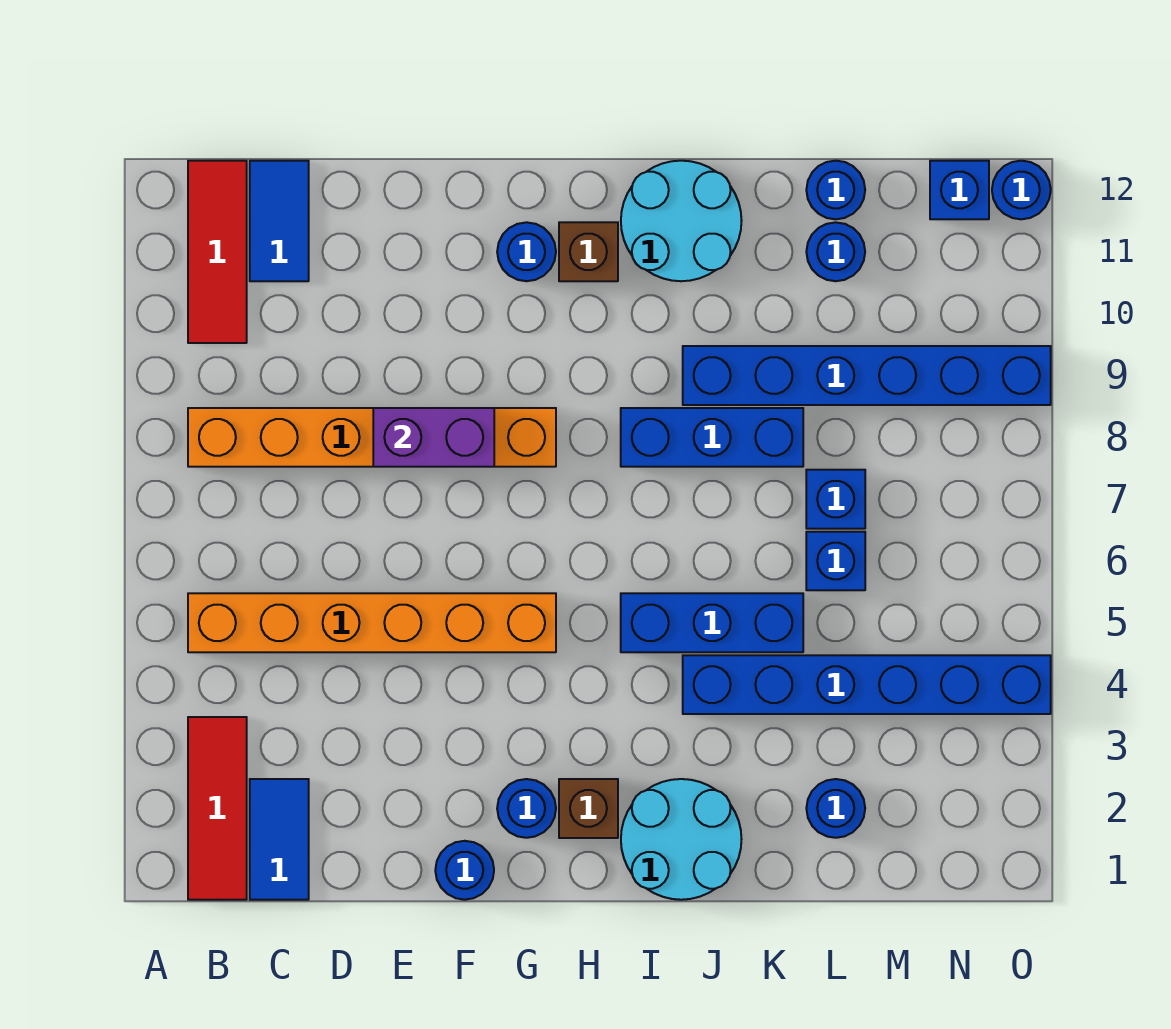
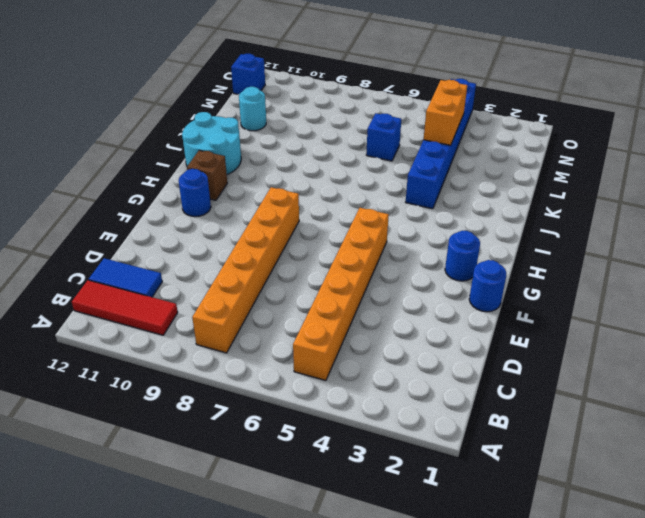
orange 1x2 brick [424,80,467,145] -> none
cyan 1x1 round brick [239,87,266,131] -> blue 1x1 round brick [806,222,865,281]
none -> red 1x3 tile [188,717,247,900]
none -> blue 1x2 tile [250,779,309,900]
none -> brown 1x1 brick [559,779,618,838]

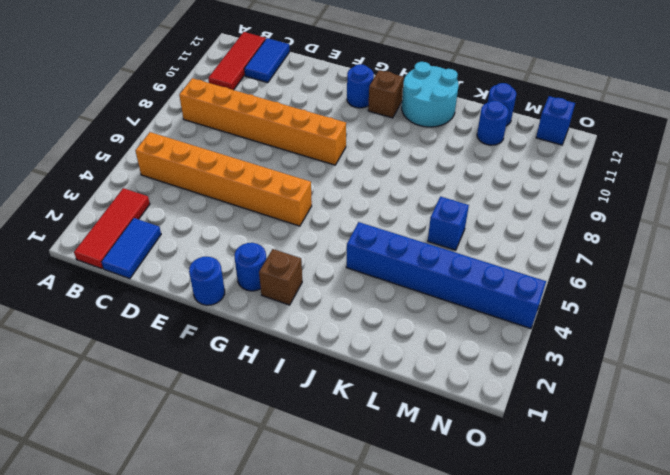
none -> cyan 2x2 round brick [621,779,742,900]
none -> blue 1x3 brick [621,593,803,652]
none -> blue 1x3 brick [621,408,803,467]

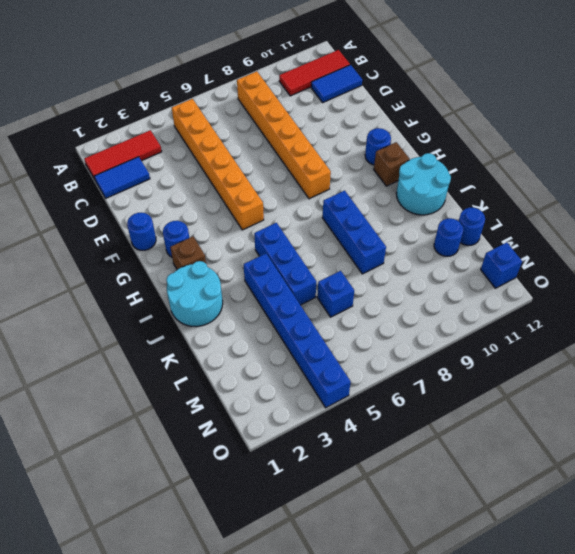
none -> blue 1x6 brick [683,346,1051,405]
none -> blue 1x1 round brick [806,779,865,838]
none -> blue 1x1 brick [806,470,865,529]

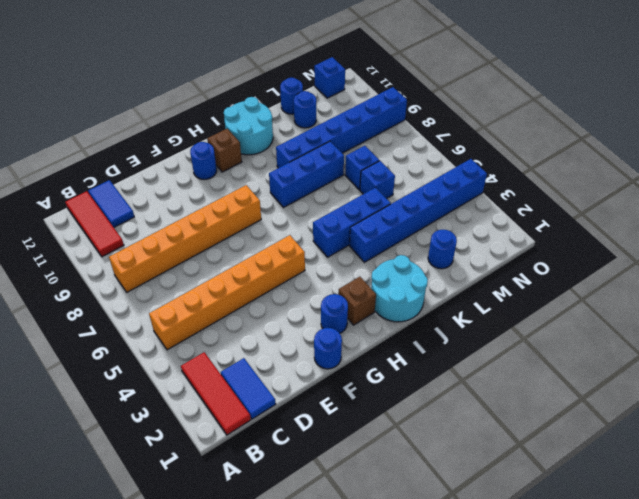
none -> blue 1x1 round brick [992,161,1051,219]
none -> purple 1x2 brick [373,408,494,467]

